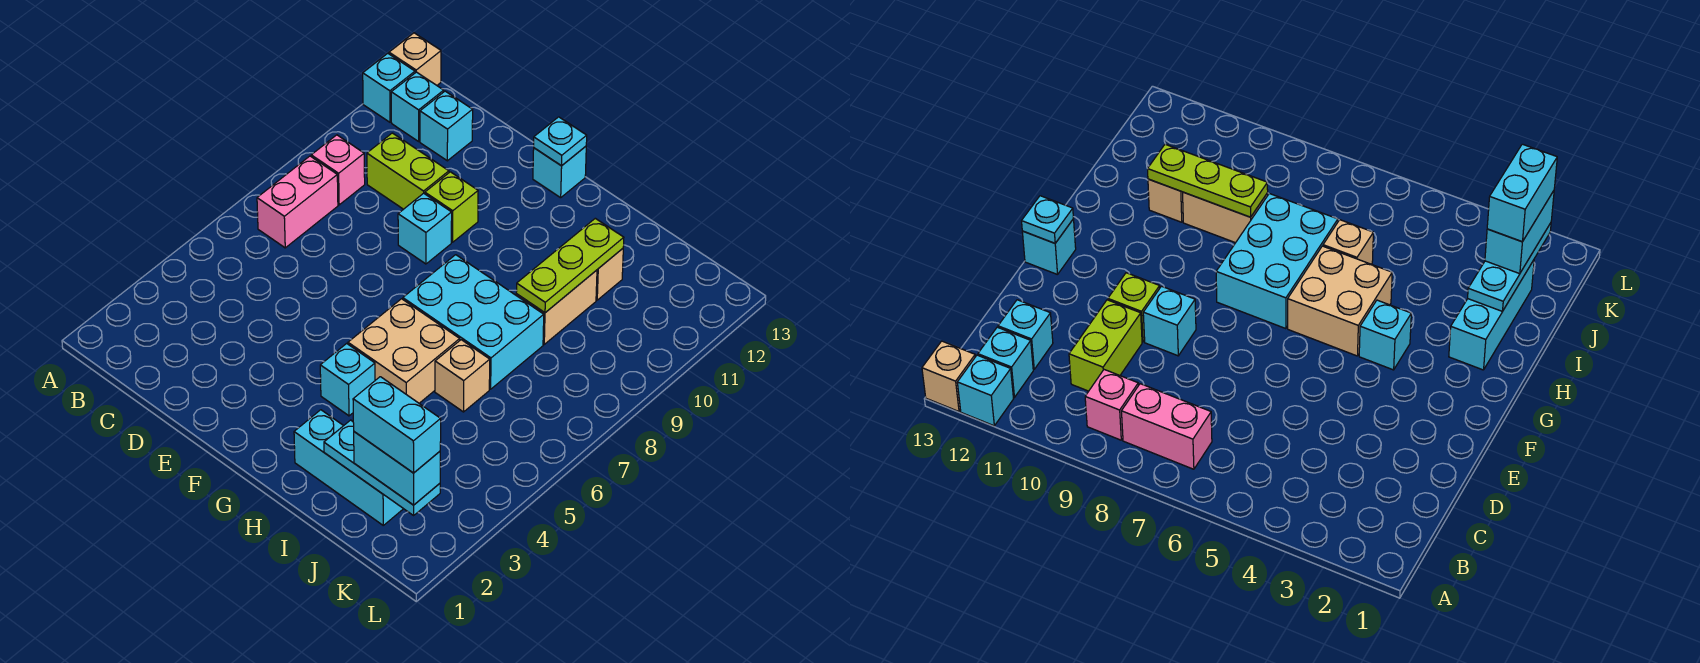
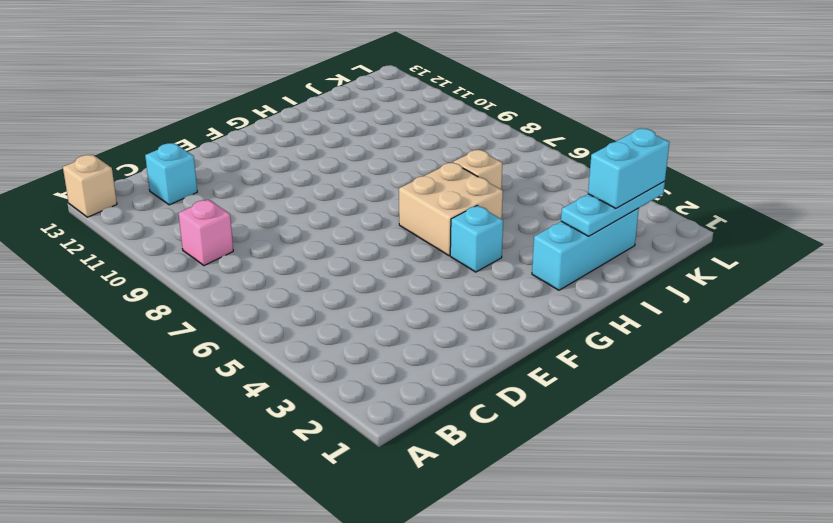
none -> cyan 1x1 brick [363,53,415,122]
none -> pink 1x2 brick [257,156,338,248]
none -> cyan 1x1 brick [391,72,444,141]

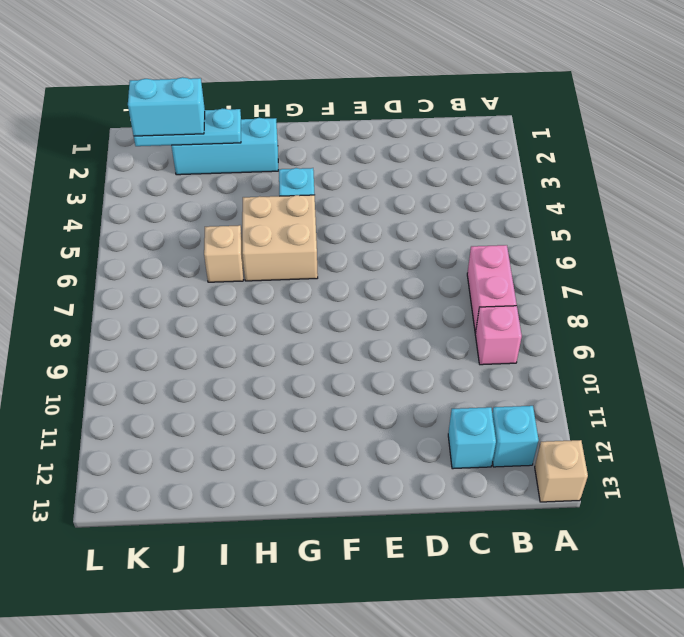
none -> cyan 1x1 brick [363,53,415,122]
none -> lime 1x2 brick [367,133,449,209]
none -> cyan 1x1 brick [398,193,452,264]

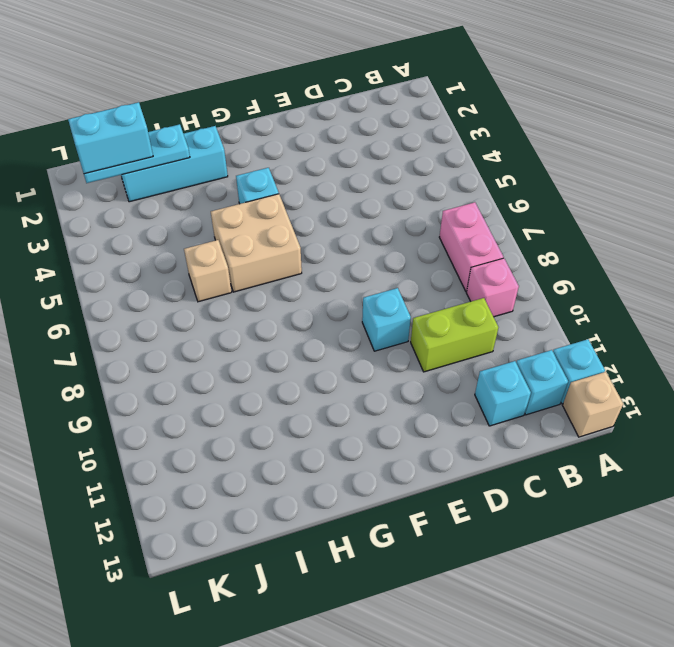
none -> lime 1x1 brick [425,172,478,242]
none -> cyan 1x1 brick [533,146,586,198]
none -> cyan 2x3 brick [403,255,544,389]

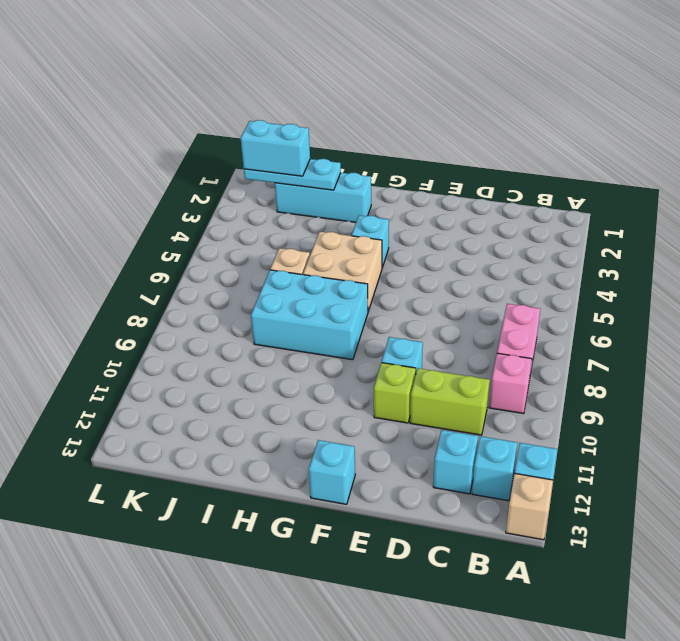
none -> tan 1x2 brick [516,270,597,344]
none -> tan 1x1 brick [596,249,623,300]
none -> cyan 1x1 plate [534,117,587,166]

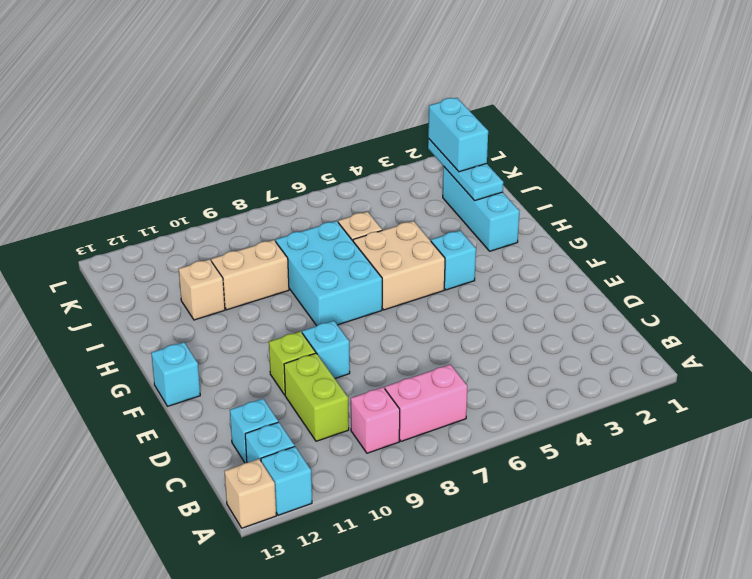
none -> cyan 1x1 plate [534,117,587,166]
none -> lime 1x3 plate [516,218,624,313]
none -> cyan 1x2 brick [353,377,441,473]

